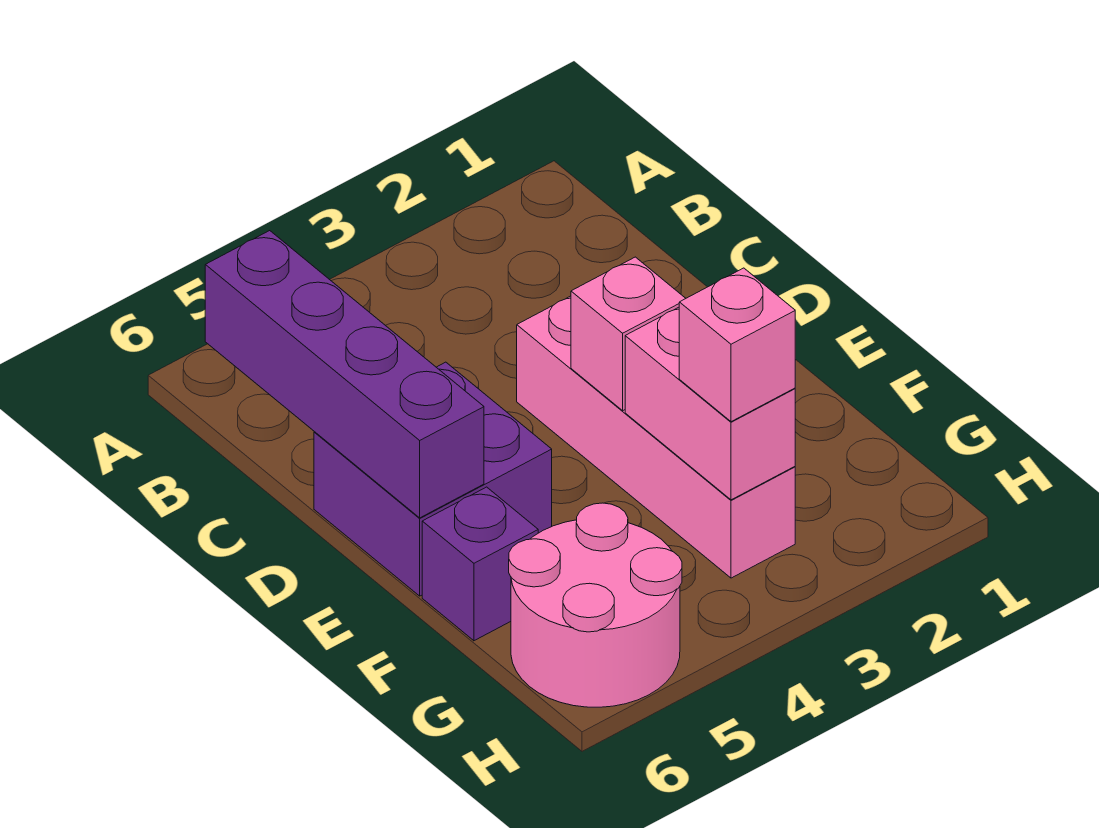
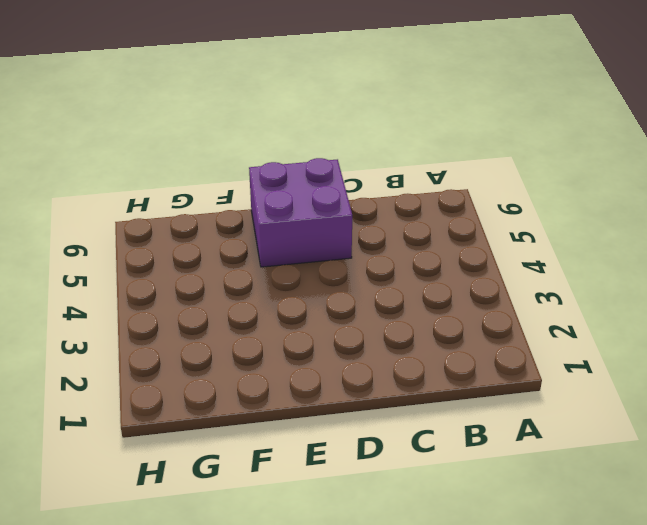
none -> pink 1x4 brick [517,296,795,578]
none -> purple 1x1 brick [422,487,538,641]

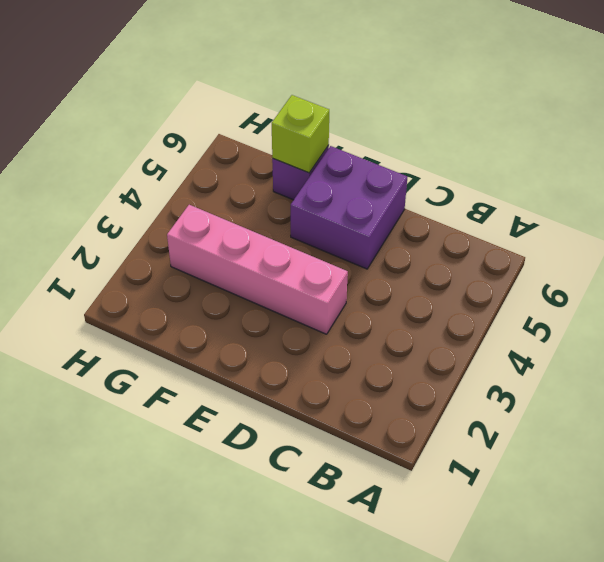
lime 1x1 brick [272,95,329,173] -> none
none -> pink 2x2 round brick [509,503,682,707]
none -> purple 1x4 brick [205,231,484,518]

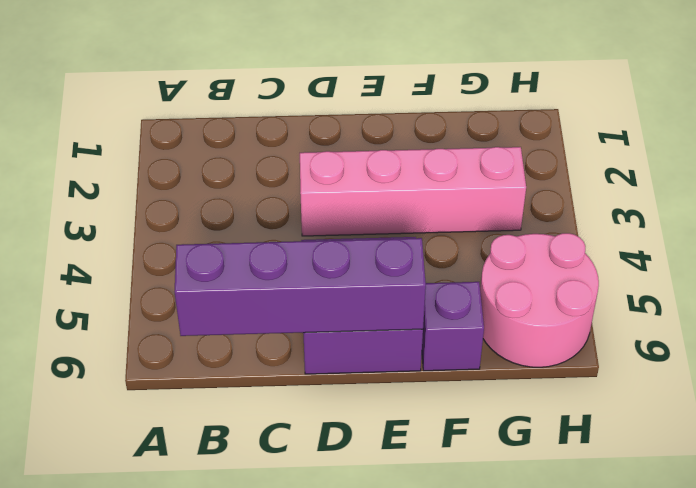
none -> pink 1x1 brick [571,257,686,411]
none -> pink 1x2 brick [625,307,795,500]

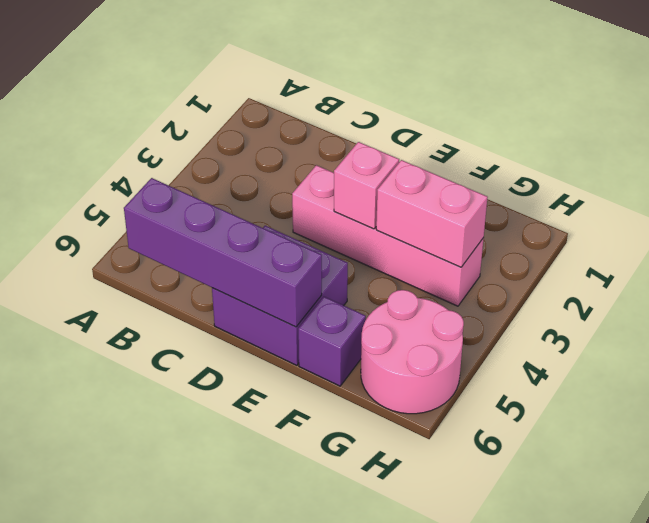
none -> pink 1x1 brick [679,268,795,422]

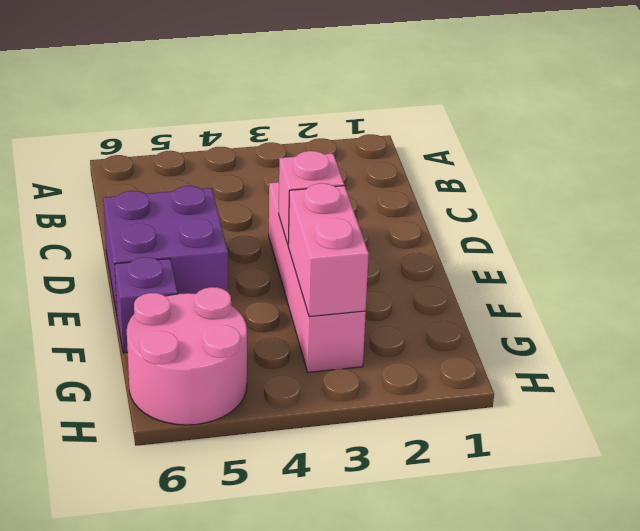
none -> purple 1x4 brick [205,231,484,518]
none -> pink 1x1 brick [679,268,795,422]

